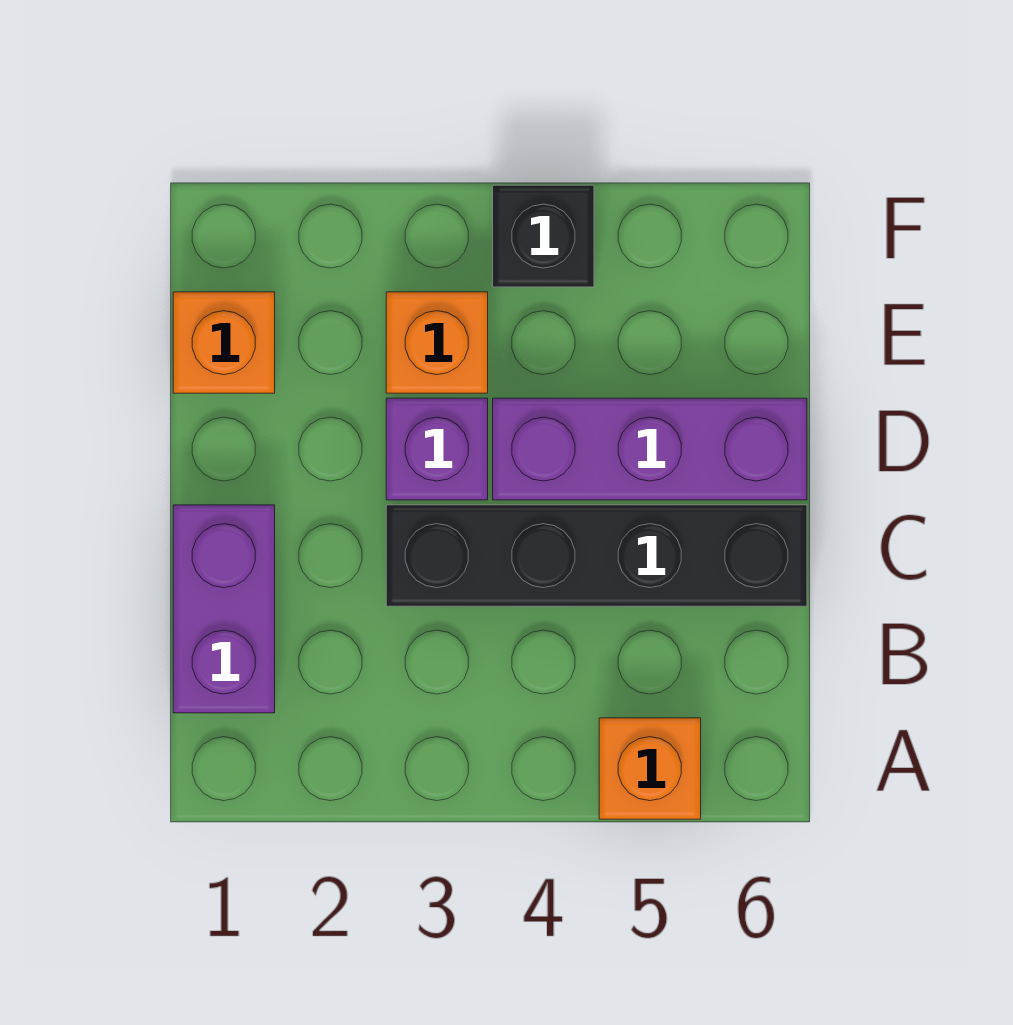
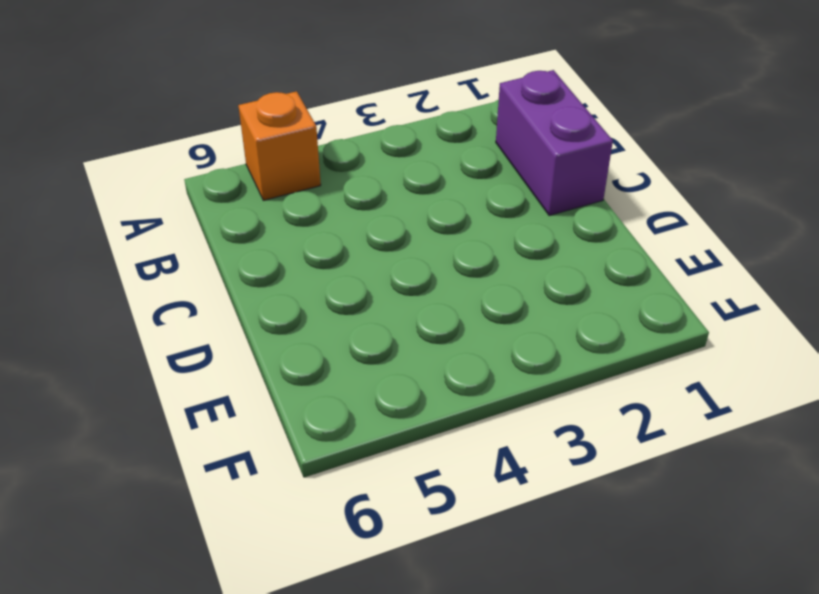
none -> black 1x4 brick [386,505,807,606]
none -> purple 1x1 brick [386,398,488,500]

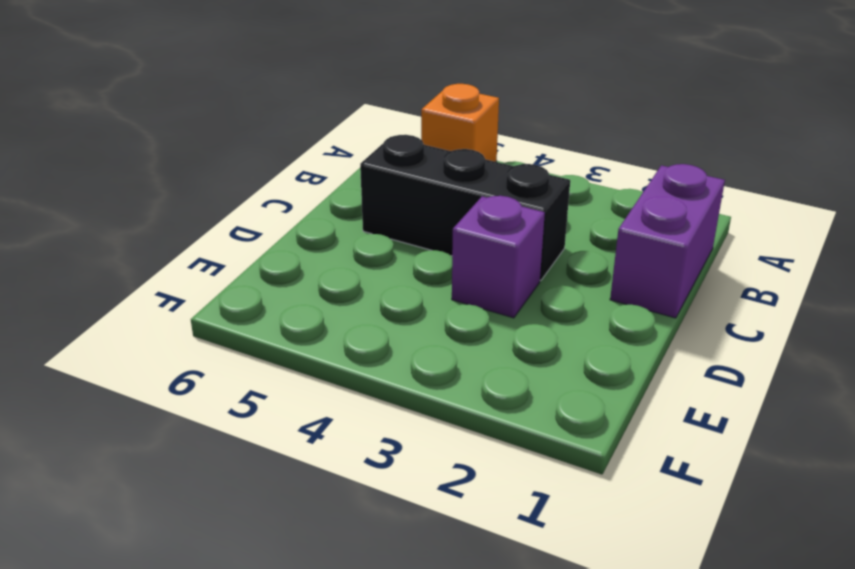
black 1x3 brick [360,135,570,281] -> black 1x4 brick [386,505,807,606]
none -> purple 1x3 brick [493,398,807,500]
none -> orange 1x1 brick [173,292,275,393]

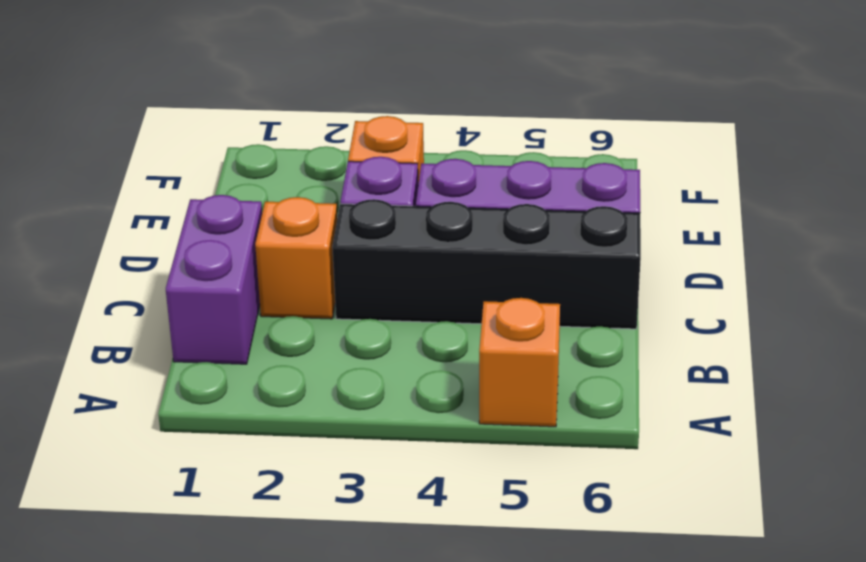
orange 1x1 brick [255,197,337,319] -> orange 1x1 brick moved to [173,292,275,393]
none -> black 1x1 brick [493,185,594,287]

